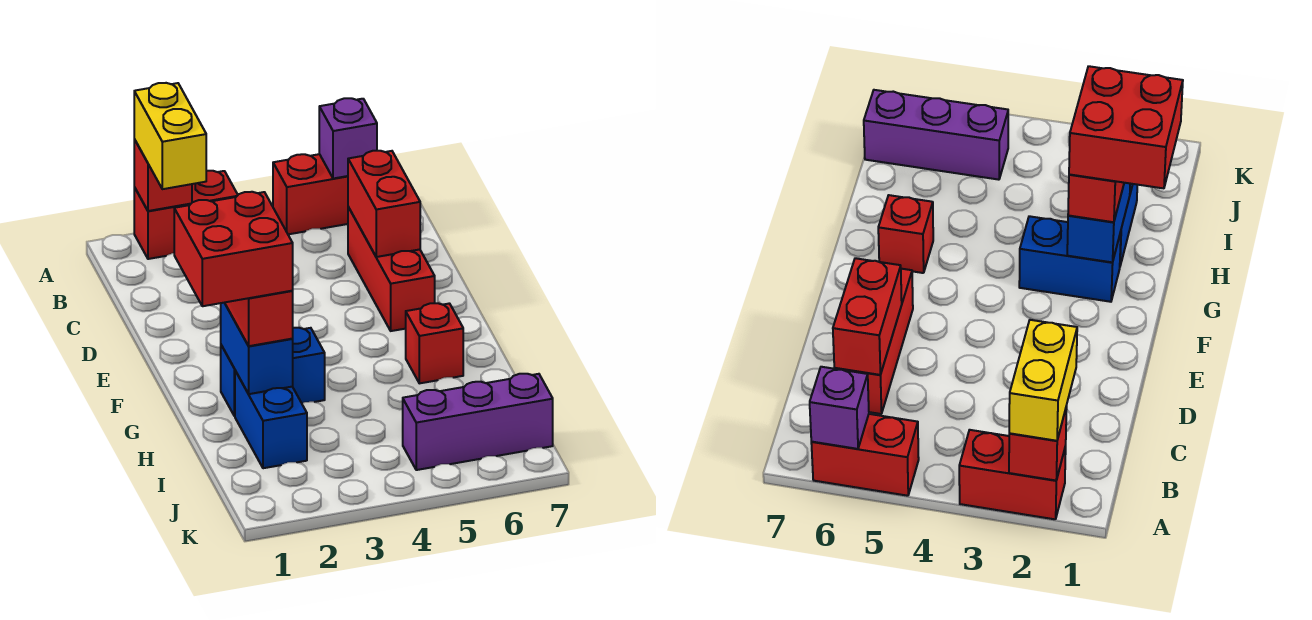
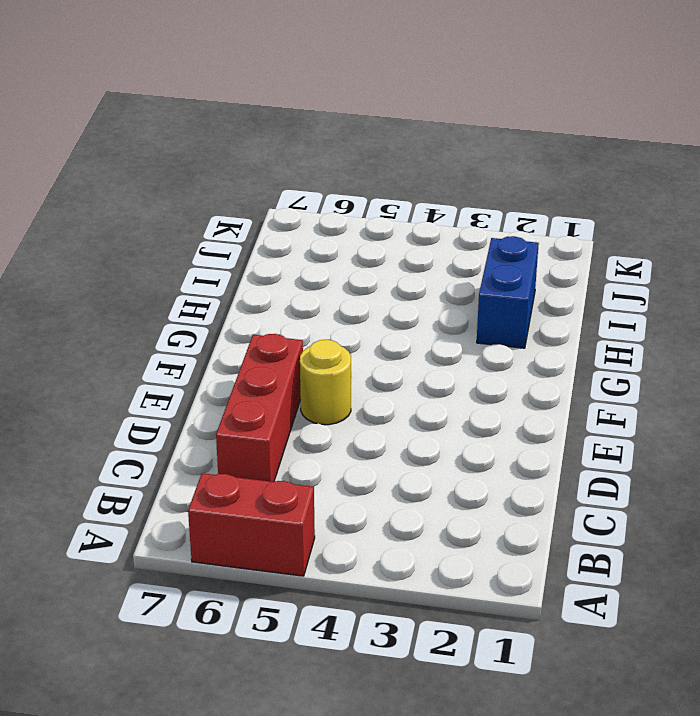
yellow 1x1 round brick [300,340,351,425] -> none
none -> red 1x2 brick [134,171,238,259]
none -> blue 1x2 brick [221,328,325,416]
none -> red 1x1 brick [406,303,463,383]

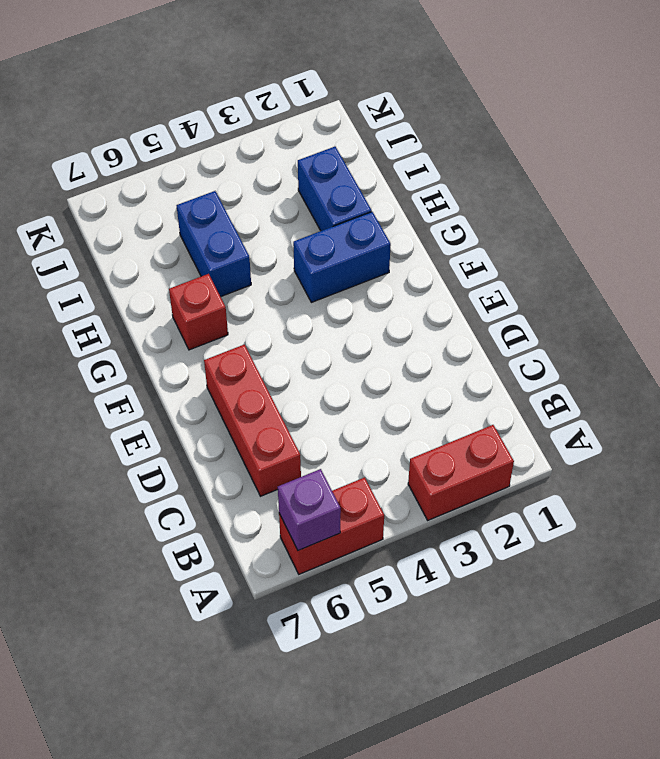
blue 1x2 brick [176,191,251,297] -> blue 1x2 brick moved to [221,303,293,394]
none -> purple 1x3 brick [403,374,553,470]
none -> red 1x1 brick [134,139,192,211]
none -> red 1x2 brick [348,151,420,257]

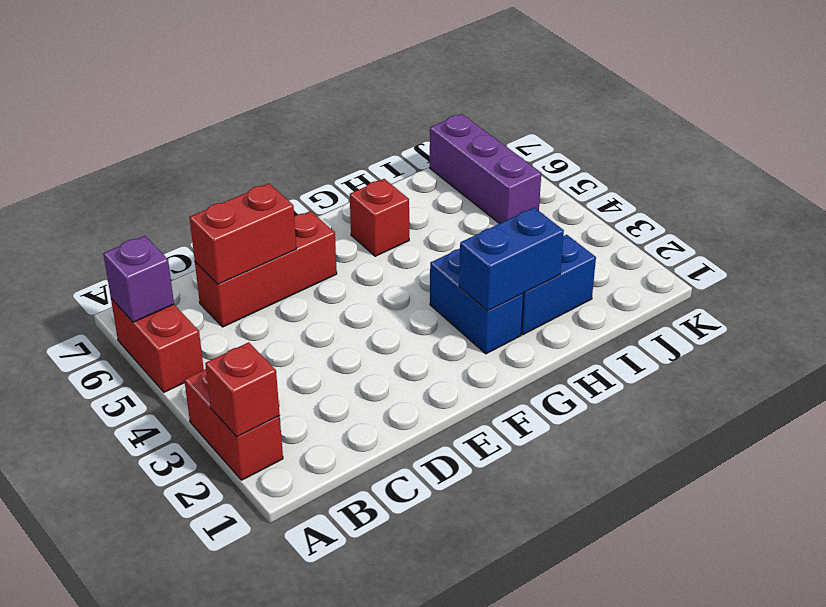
none -> yellow 1x2 brick [134,83,206,189]
none -> red 1x2 brick [225,291,293,346]
none -> red 2x2 brick [174,192,293,306]

